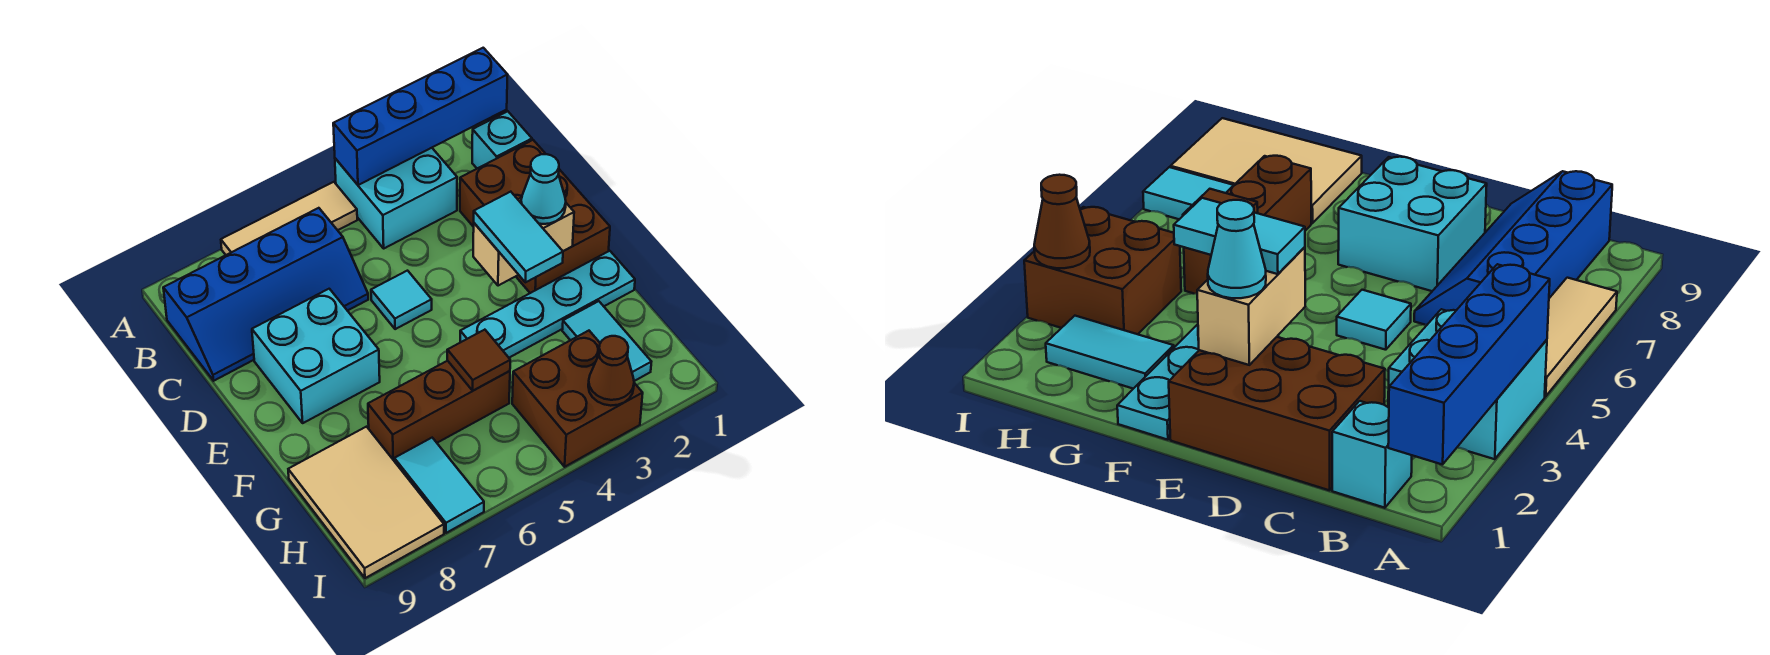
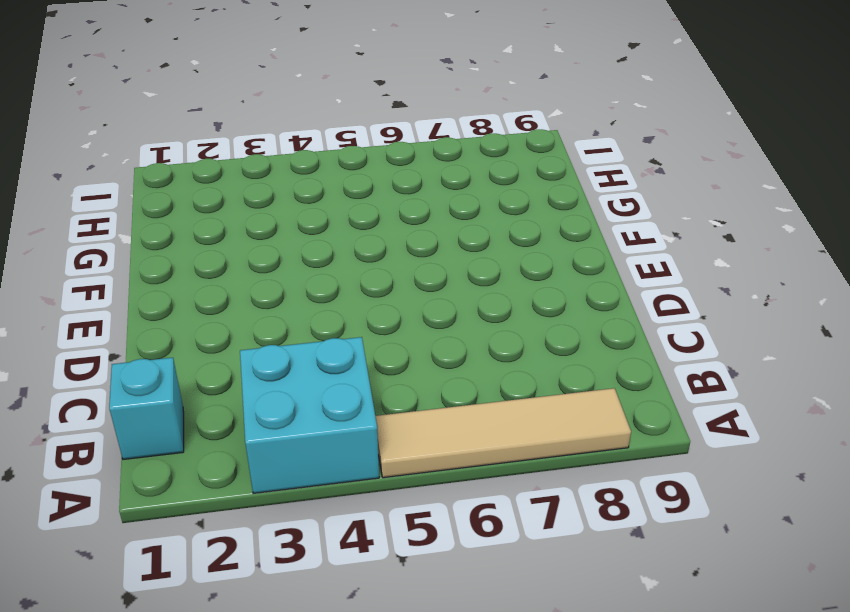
tan 1x4 tile [375,388,631,478] -> tan 1x3 tile [221,182,357,255]
none -> blue 2x4 slope [163,208,368,381]
none -> brown 2x3 brick [460,140,610,293]
none -> cyan 1x1 tile [371,271,432,329]

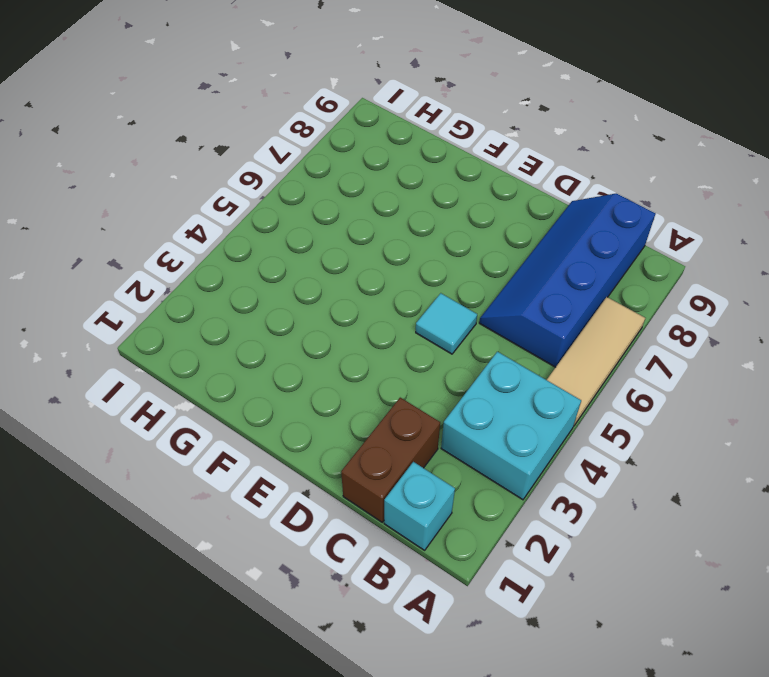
brown 1x2 brick [341,398,440,522] -> brown 2x3 brick [460,140,610,293]
none -> cyan 2x2 brick [252,289,380,423]
none -> cyan 1x4 plate [460,251,635,358]
none -> cyan 1x2 tile [562,301,651,381]

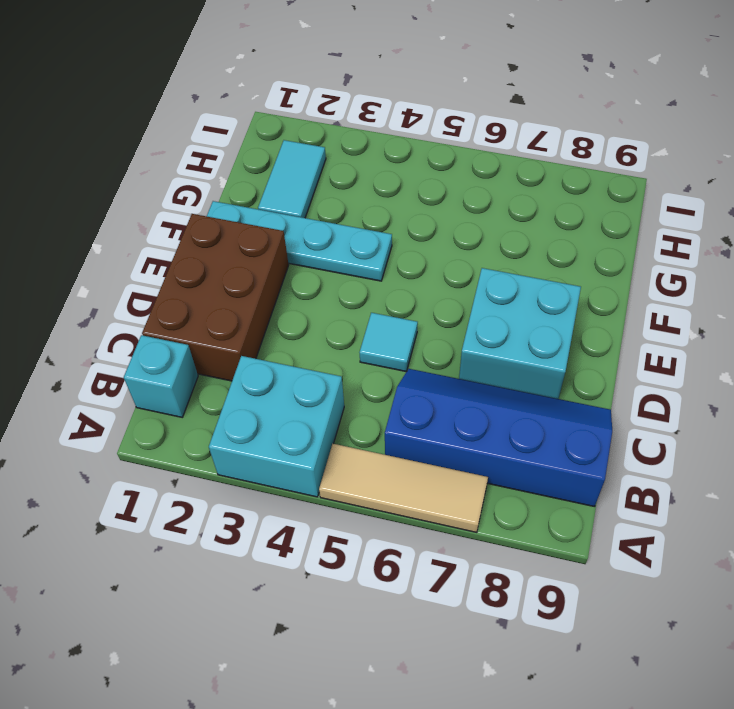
none -> brown 1x3 brick [368,361,510,460]
none -> tan 2x3 tile [288,427,444,578]
none -> brown 2x2 brick [512,331,643,467]

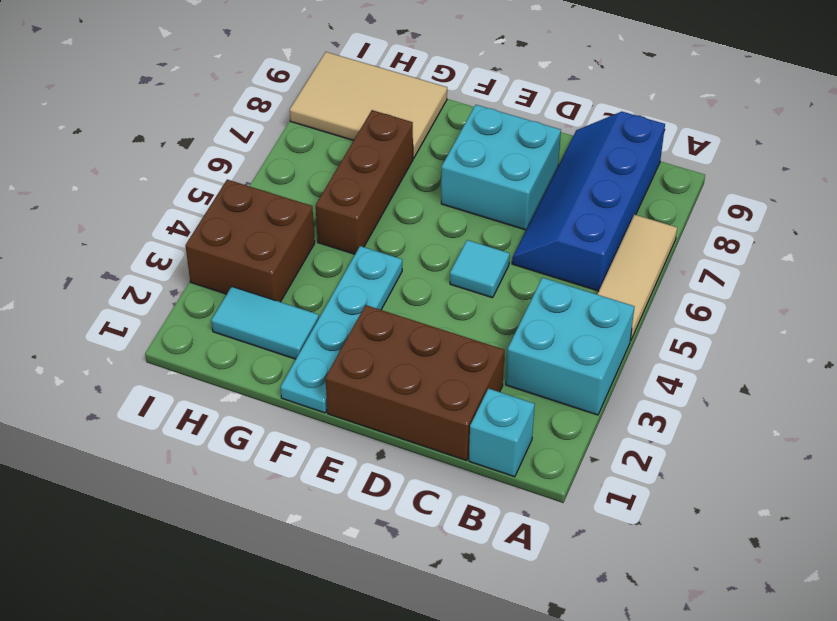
none -> cyan 1x2 tile [394,438,484,533]
none -> blue 1x4 brick [333,48,507,185]
none -> tan 1x2 brick [473,197,574,286]

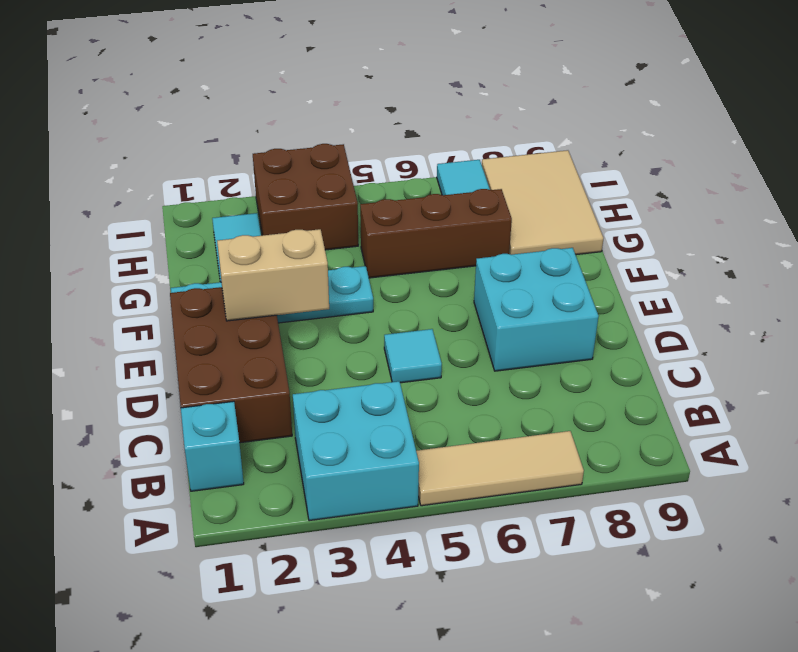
none -> blue 2x4 slope [163,208,368,381]
none -> blue 1x4 brick [333,48,507,185]
none -> brown 1x1 tile [447,330,510,391]

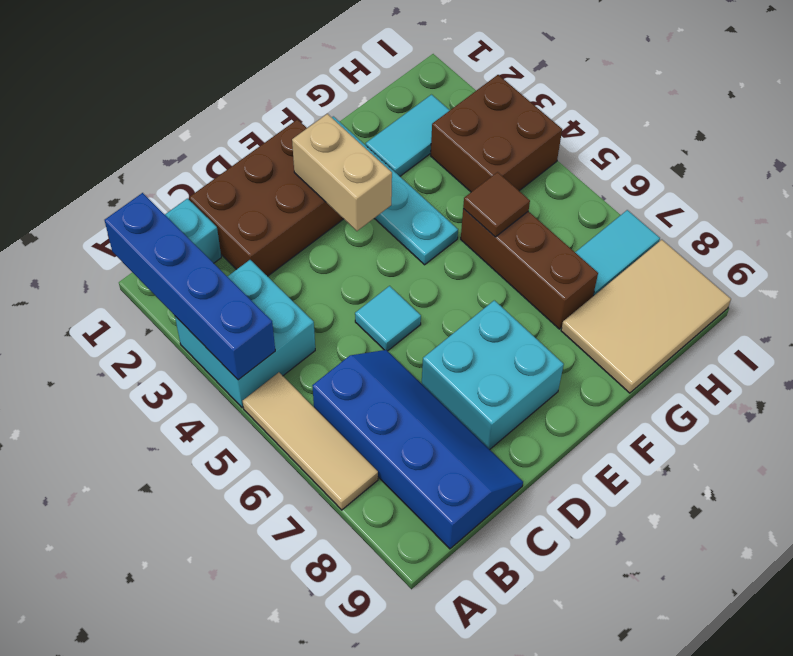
none -> brown 1x1 cone [588,336,634,406]
none -> cyan 1x1 cone [521,154,566,224]
none -> cyan 1x2 tile [474,192,563,282]

